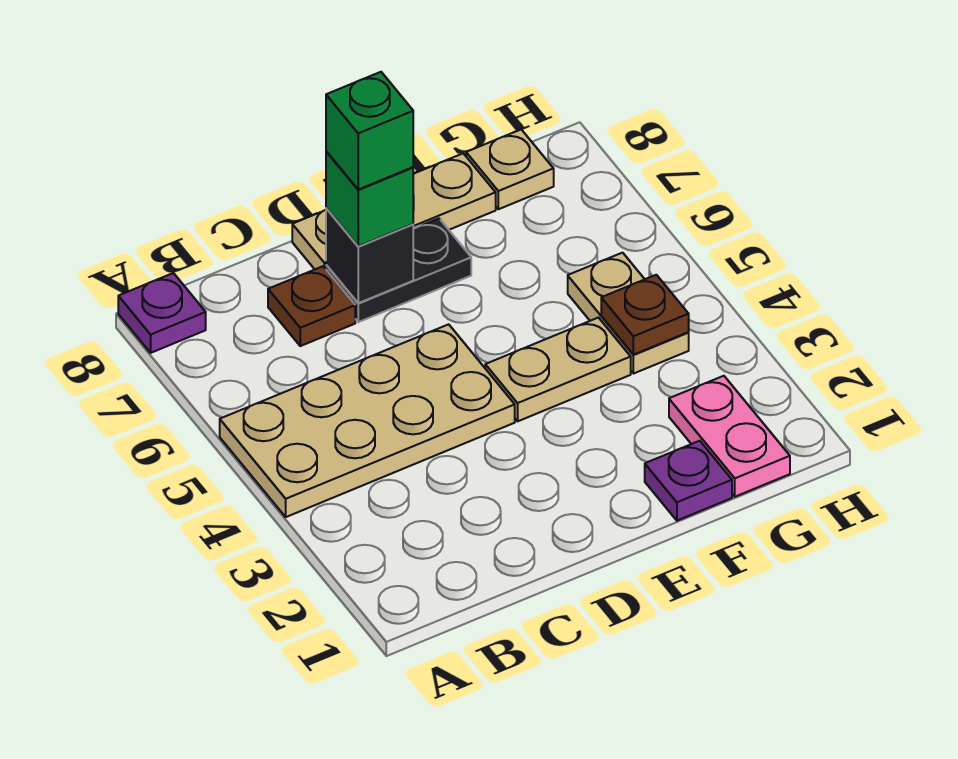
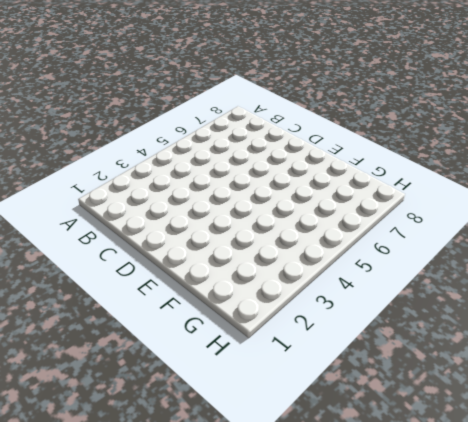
none -> tan 2x4 plate [220,324,515,517]
none -> purple 1x1 plate [118,273,206,353]
none -> brown 1x1 plate [268,266,355,346]

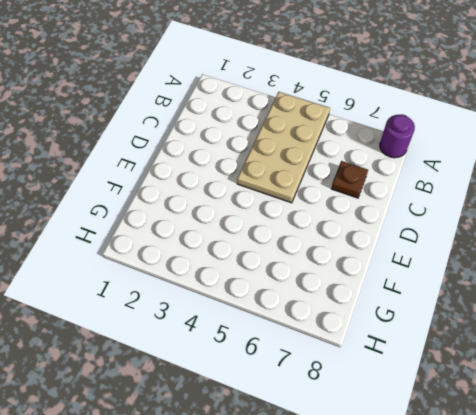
purple 1x1 round brick [380,115,415,158] -> purple 1x1 plate [118,273,206,353]
none -> black 1x2 plate [326,218,471,322]
none -> tan 1x3 plate [292,153,496,269]
none -> tan 1x2 plate [485,318,631,421]

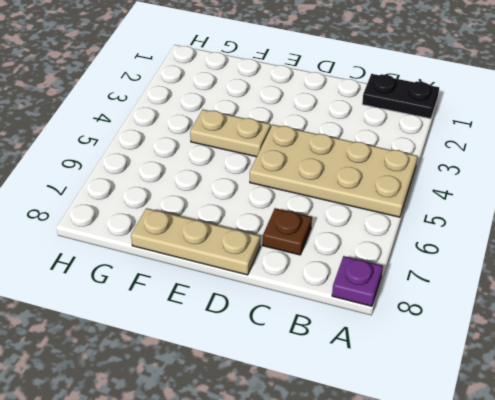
black 1x2 plate [362,74,439,119] -> black 1x2 plate moved to [326,218,471,322]
none -> purple 1x1 plate [645,441,732,521]
none -> pink 1x2 plate [669,376,790,497]
none -> tan 1x2 plate [568,253,689,374]

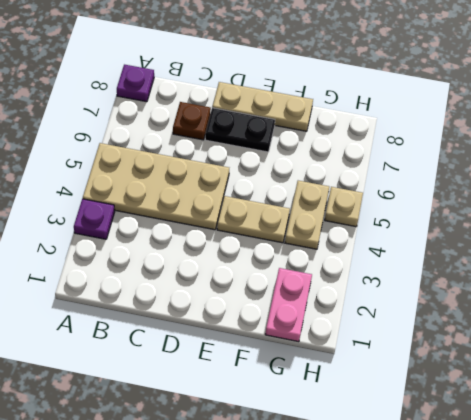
purple 1x1 plate [74,199,115,239] -> purple 1x1 plate moved to [645,441,732,521]
tan 1x1 plate [325,187,363,227] -> tan 1x1 plate moved to [466,130,554,209]
none -> black 1x1 brick [326,208,413,303]
none -> brown 1x1 plate [601,275,689,355]
none -> green 1x1 brick [326,152,413,246]

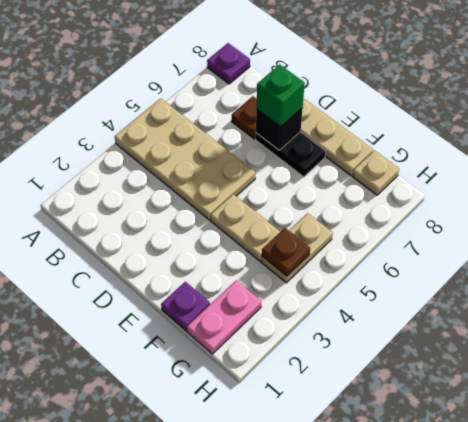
none -> green 1x1 brick [326,72,413,190]

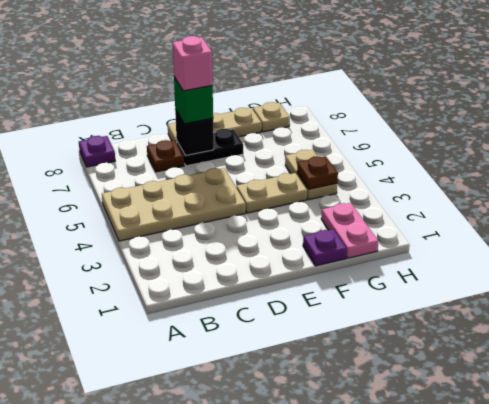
pink 1x1 brick [173,36,213,91] -> green 1x1 brick [326,72,413,190]

